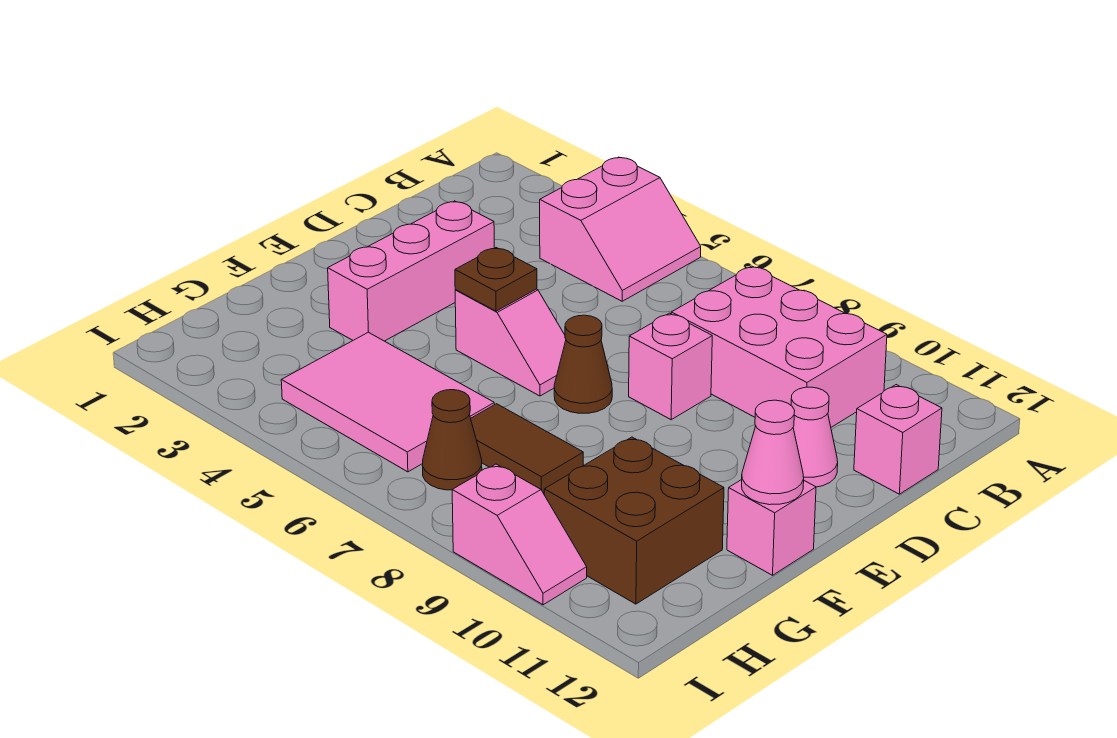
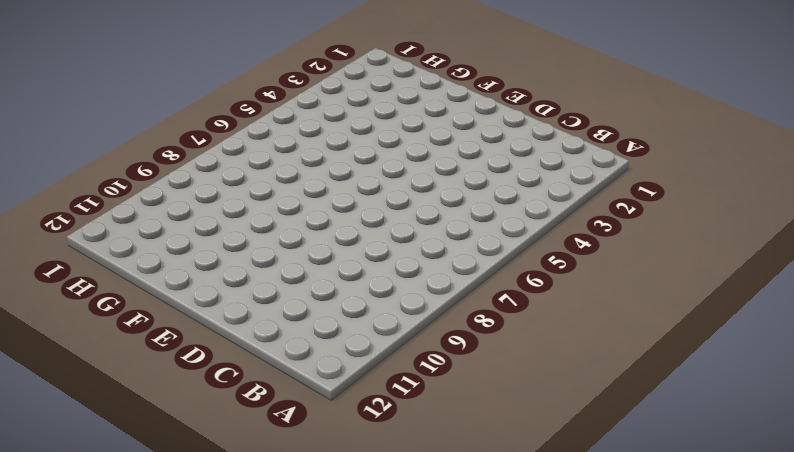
none -> pink 2x2 slope [540,157,701,301]
none -> pink 2x3 brick [671,266,887,427]
none -> pink 1x1 brick [854,385,942,494]

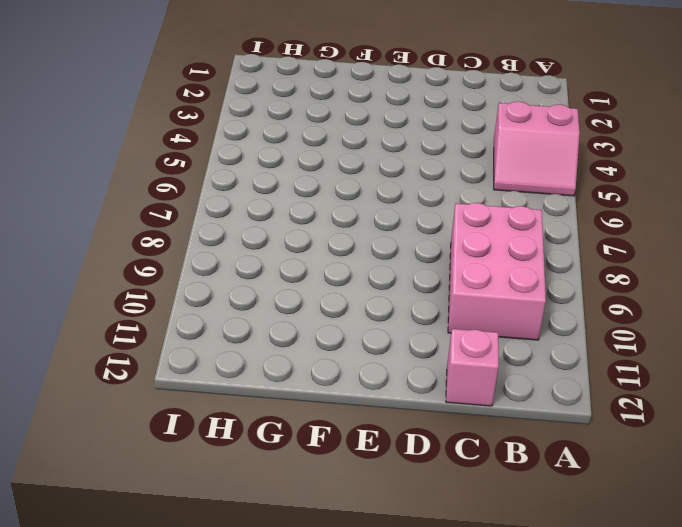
none -> pink 1x3 brick [328,201,494,341]
none -> pink 1x1 brick [629,313,712,420]
none -> pink 1x1 cone [791,387,838,487]

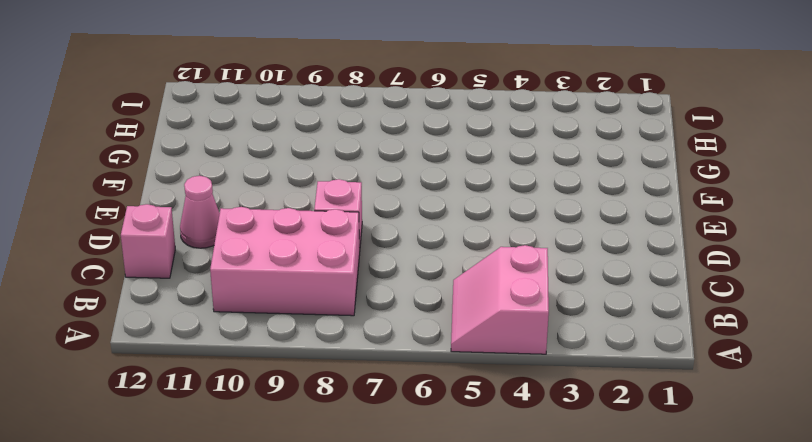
none -> pink 1x3 brick [328,201,494,341]
none -> pink 1x2 slope [455,289,566,396]
none -> brown 1x1 cone [554,315,612,413]

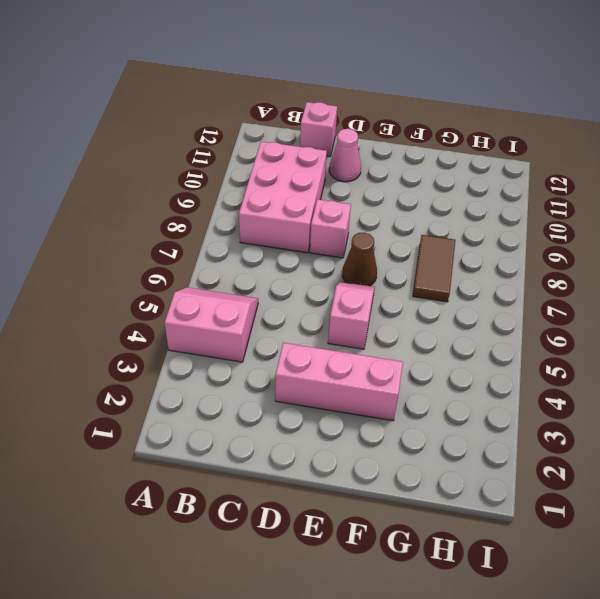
none -> pink 1x1 brick [727,480,816,575]
none -> pink 2x3 tile [281,332,494,472]
none -> brown 2x2 brick [544,437,724,604]

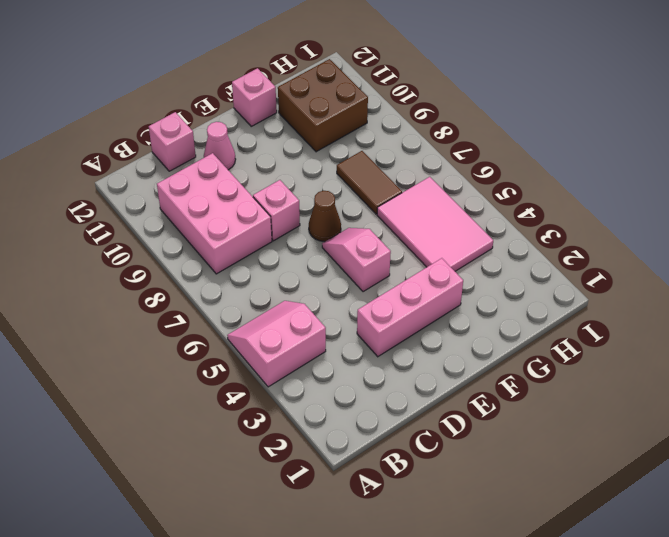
none -> brown 1x1 cone [422,390,482,490]
none -> pink 1x2 slope [452,464,587,605]
none -> brown 1x1 plate [455,248,537,311]

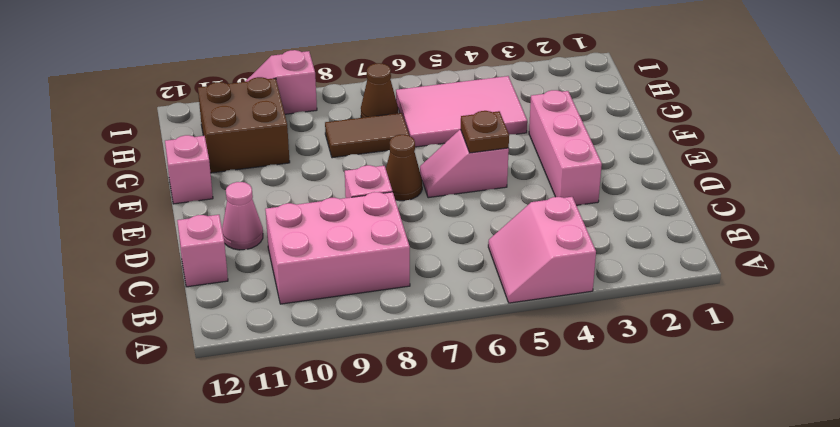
none -> pink 1x1 cone [742,400,804,505]

